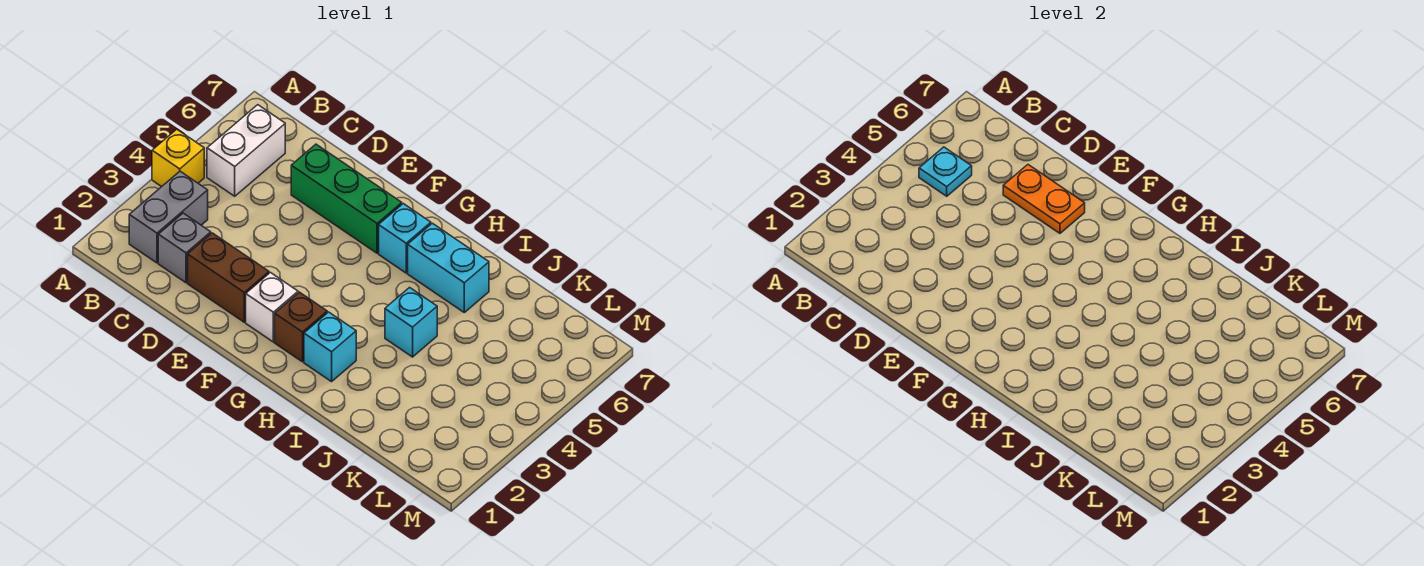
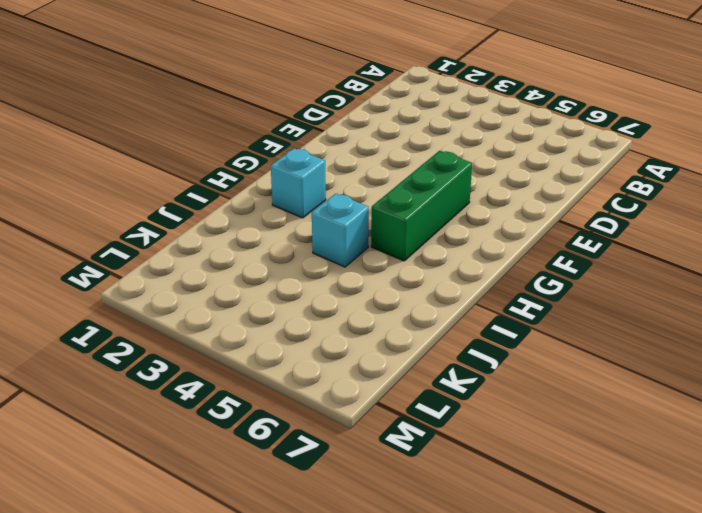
green 1x3 brick [371,151,472,261] -> green 1x3 brick moved to [291,144,402,253]
none -> yellow 1x1 brick [152,129,204,187]
none -> grey 1x2 brick [129,171,208,263]
none -> white 1x2 brick [207,105,285,196]

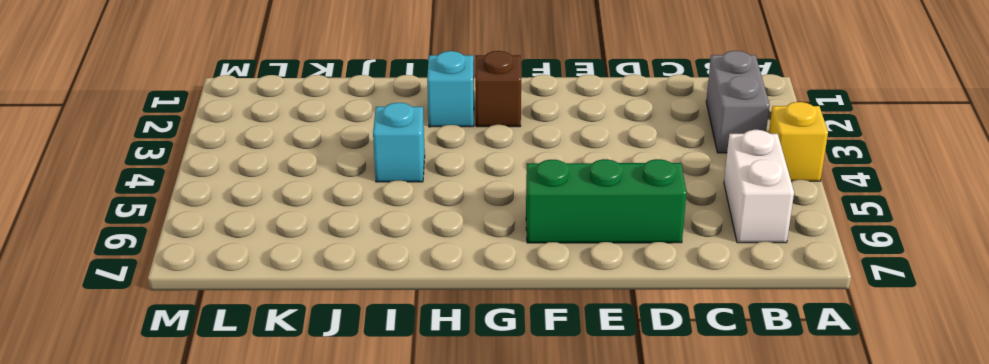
none -> grey 1x1 brick [158,213,211,283]
none -> brown 1x2 brick [188,233,269,322]
none -> white 1x1 brick [246,273,298,342]

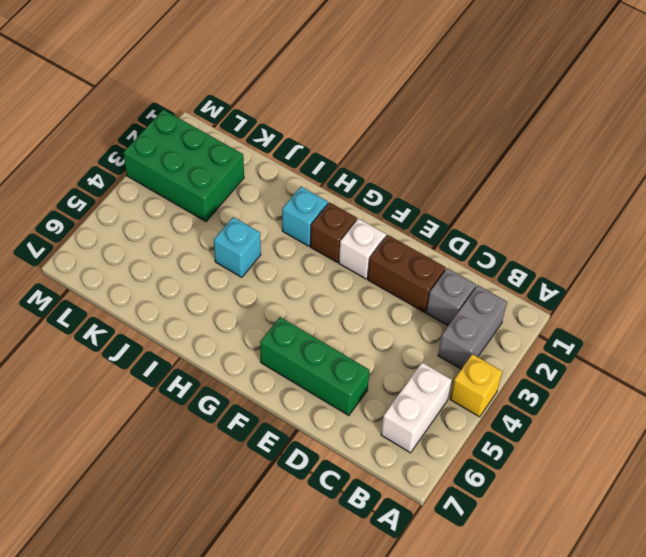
green 2x3 brick [123,110,244,221] -> none
none -> cyan 1x1 brick [379,204,431,273]
none -> cyan 1x2 brick [408,223,489,312]
none -> cyan 1x1 plate [919,147,972,196]

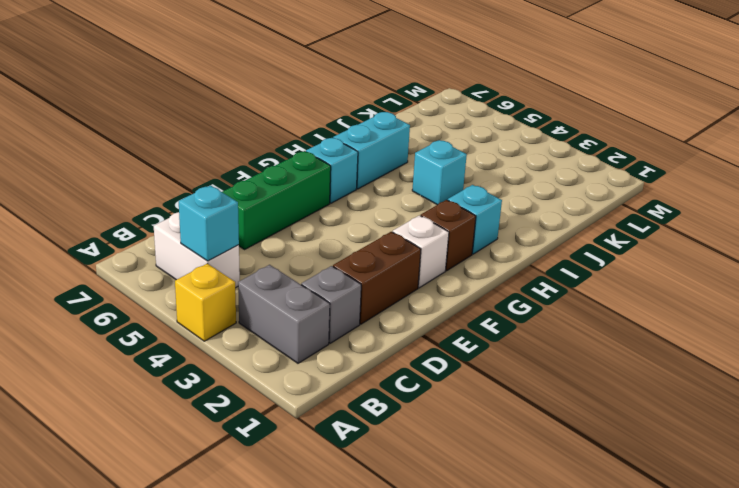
cyan 1x1 brick [179,185,239,261] -> cyan 1x1 plate [919,147,972,196]
none -> orange 1x2 plate [1003,165,1085,233]

